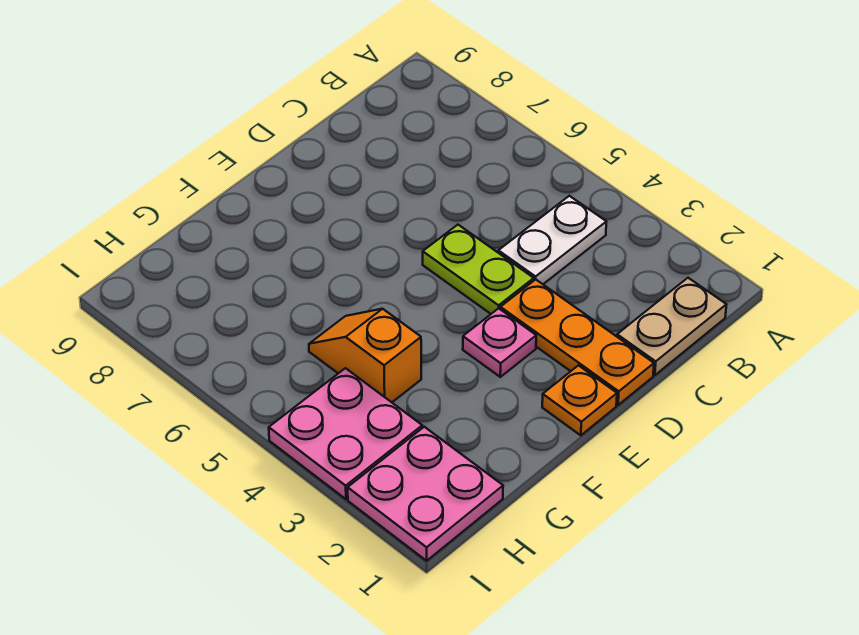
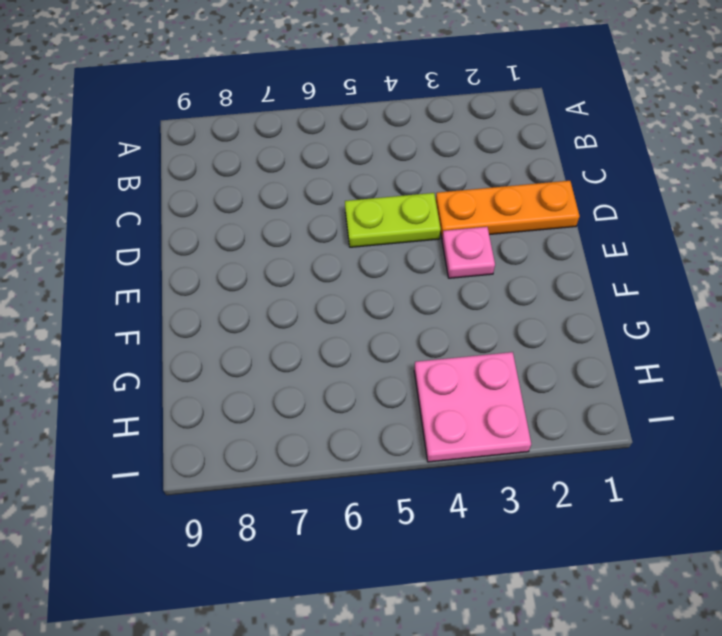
none -> tan 1x2 plate [617,278,726,375]
none -> white 1x2 plate [498,196,606,284]

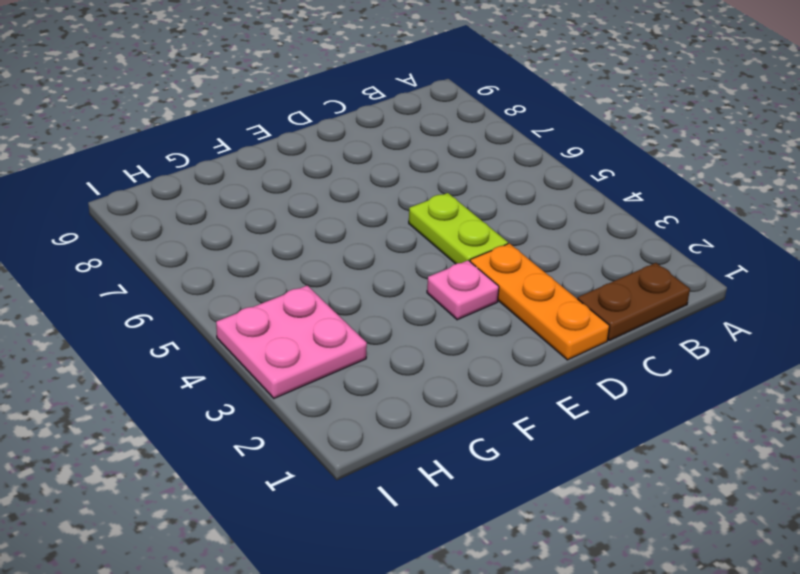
brown 1x2 plate [578,263,690,340] -> tan 1x2 plate [617,278,726,375]
none -> white 1x2 plate [498,196,606,284]
none -> orange 1x1 plate [542,365,617,435]

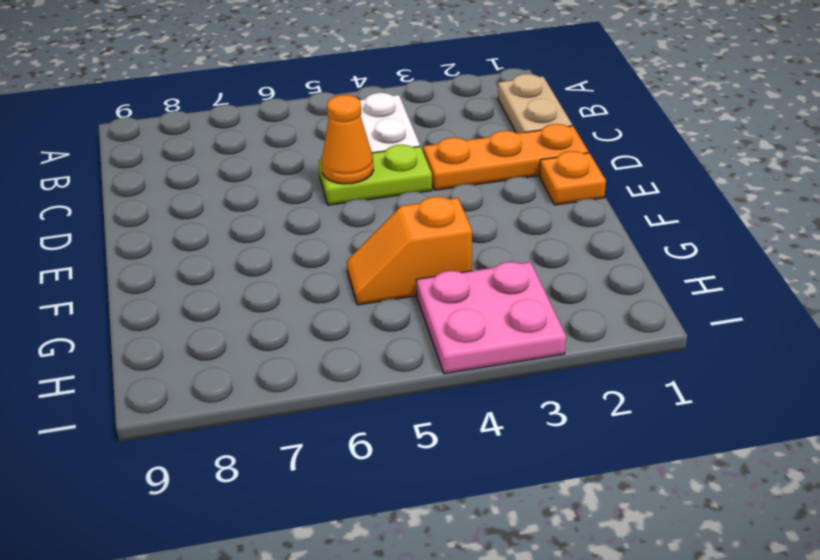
orange 1x1 cone [322,95,374,184] -> none
none -> pink 1x1 plate [463,308,536,377]
none -> pink 2x2 plate [348,427,503,561]

